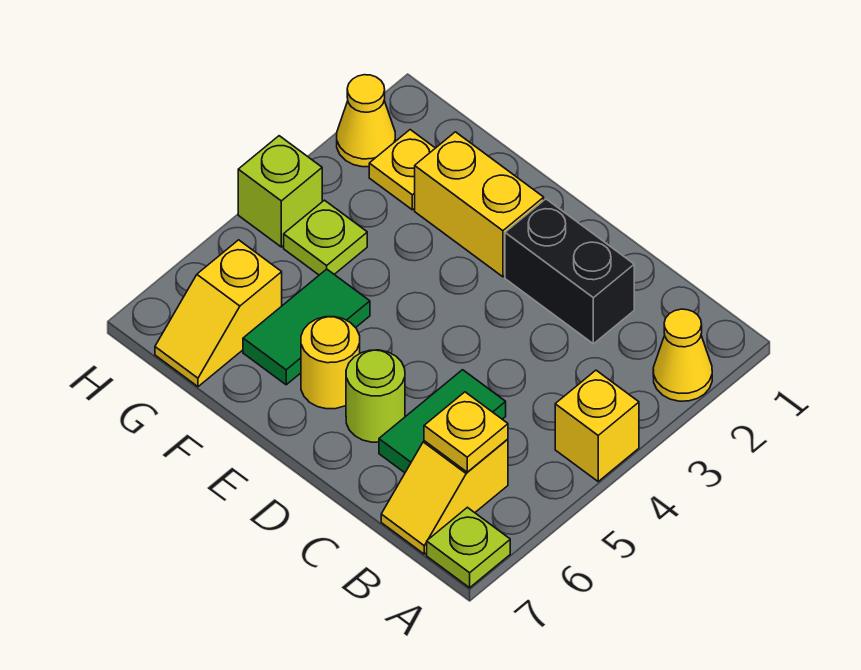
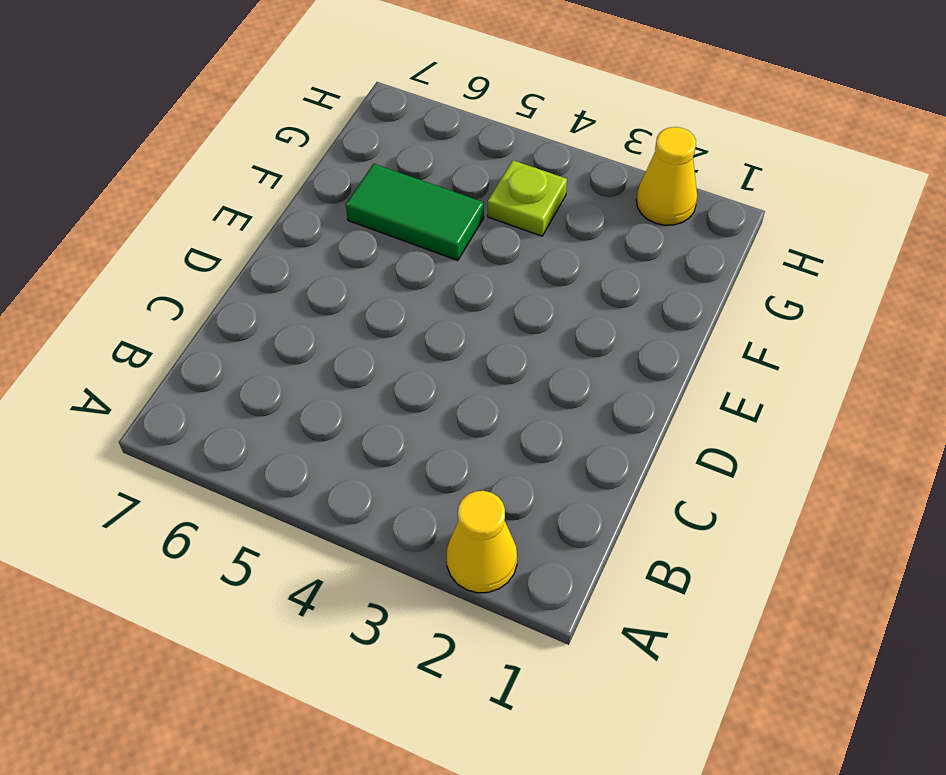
none -> yellow 1x1 brick [555,370,639,481]
none -> lime 1x1 plate [427,507,510,588]
none -> yellow 1x2 slope [381,439,508,554]

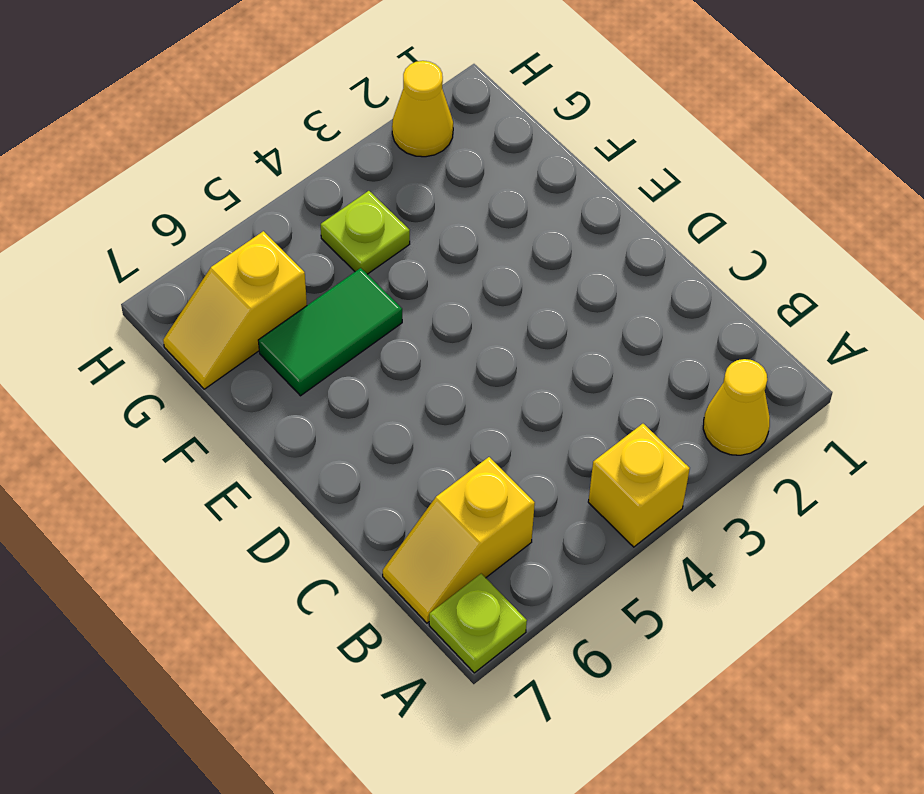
none -> black 1x2 brick [505,199,634,344]
none -> green 1x2 tile [379,370,506,473]
none -> lime 1x1 round brick [346,350,405,442]

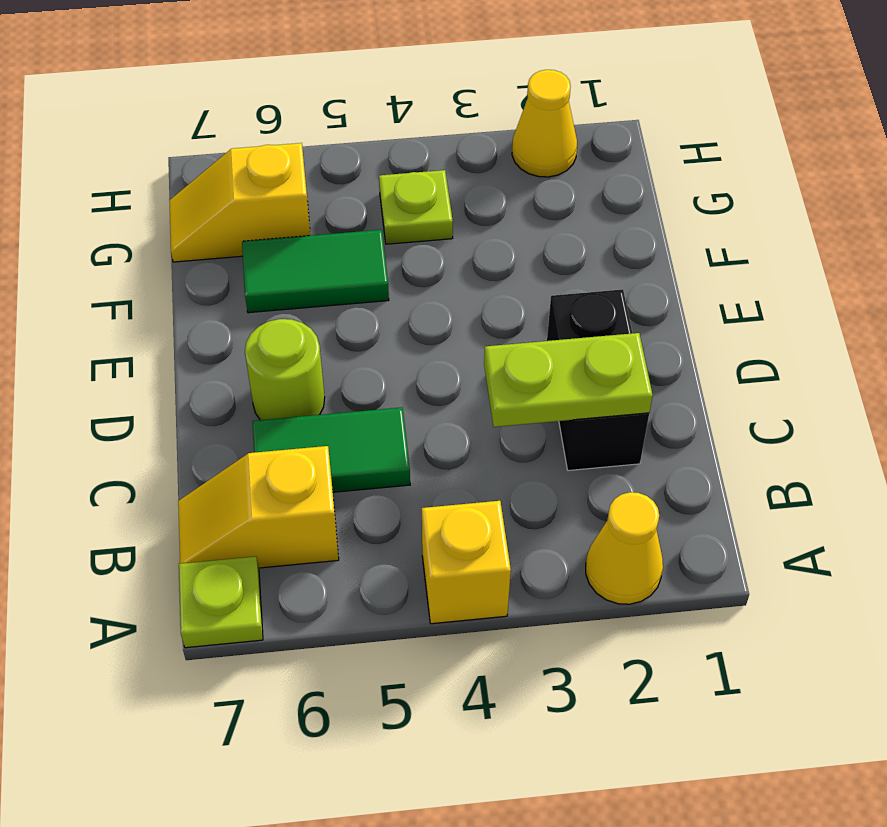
lime 1x2 plate [484,333,653,427] -> none
none -> yellow 1x2 brick [415,132,544,277]
none -> yellow 1x1 round brick [301,317,360,409]
none -> yellow 1x1 plate [369,130,435,210]

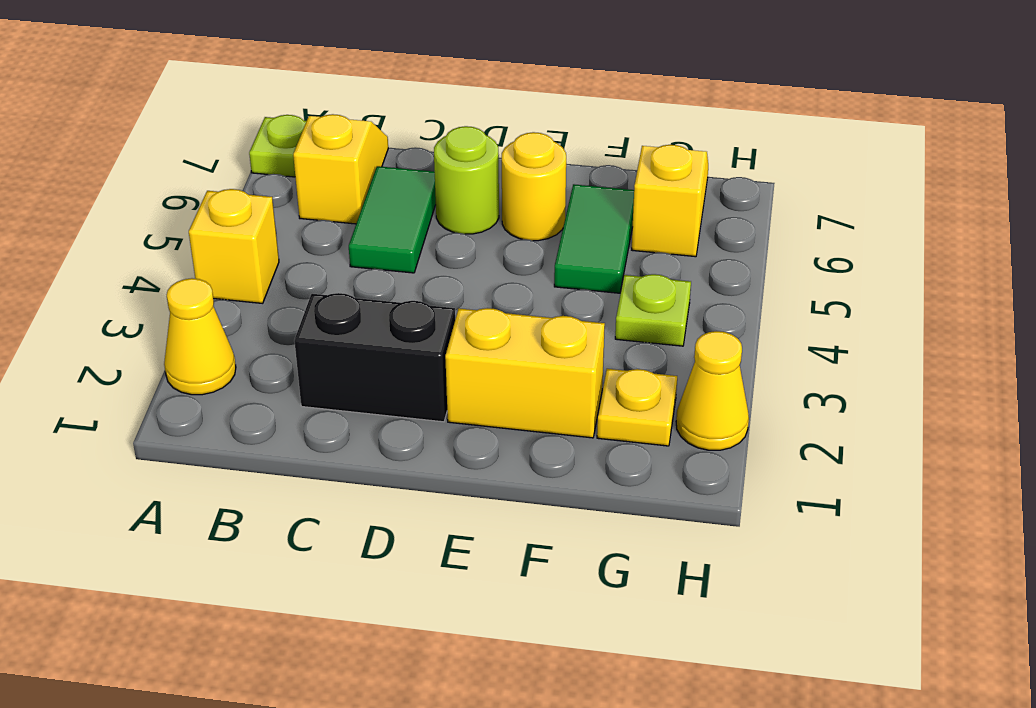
none -> lime 1x1 brick [238,136,322,247]
none -> yellow 1x1 plate [424,392,508,472]

